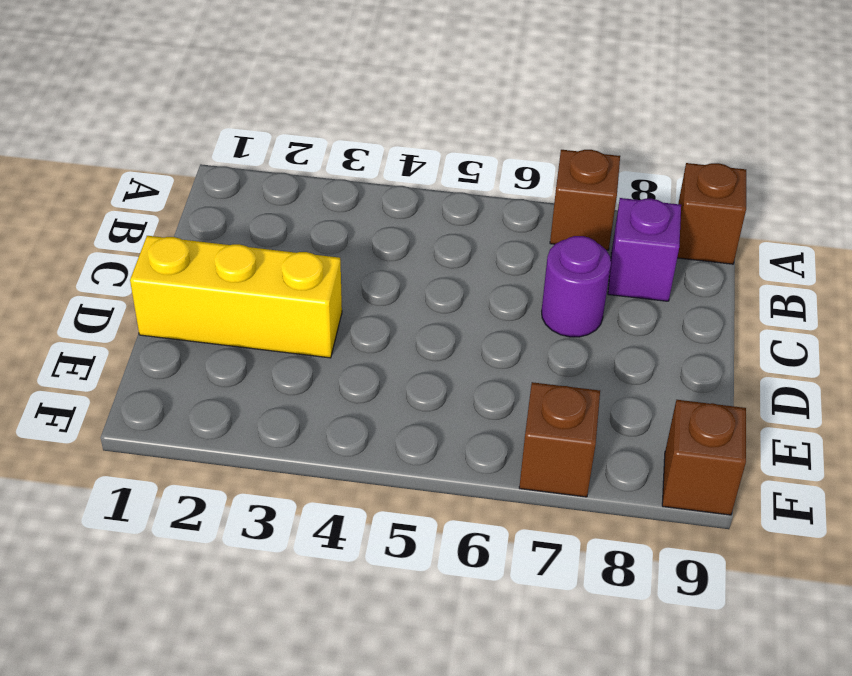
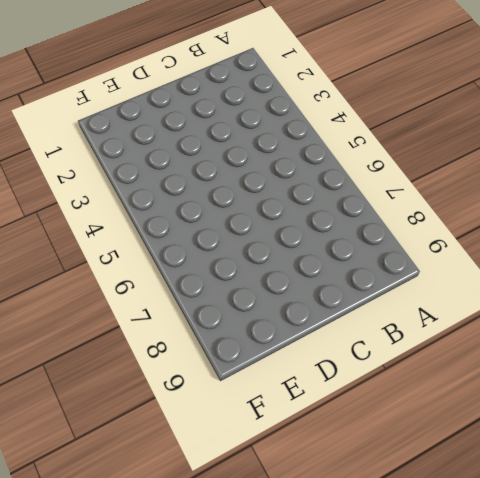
none -> brown 1x1 brick [550,150,620,250]
none -> brown 1x1 brick [677,163,746,264]

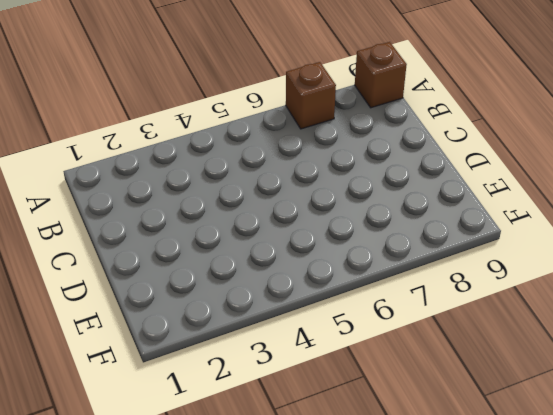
none -> purple 1x1 brick [608,198,681,301]
none -> purple 1x1 round brick [542,236,611,337]

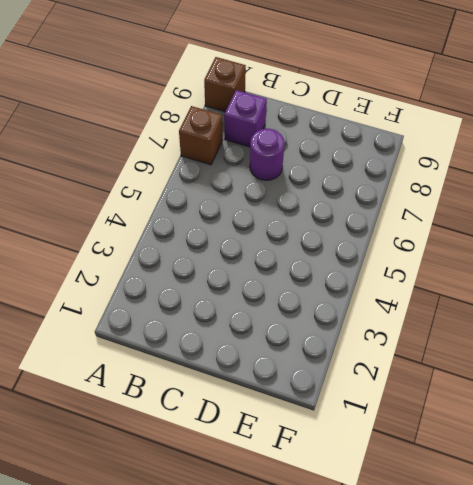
none -> yellow 1x3 brick [130,236,342,358]
none -> brown 1x1 brick [519,382,600,497]

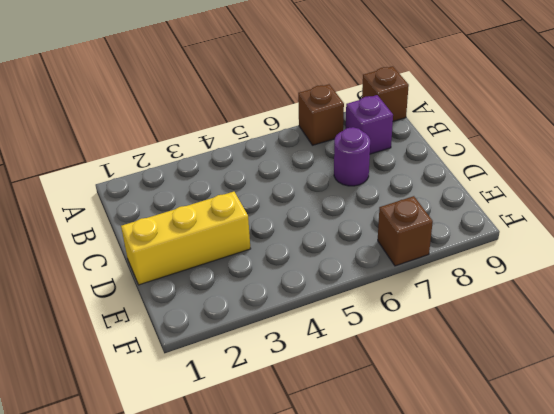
none -> brown 1x1 brick [662,400,746,515]

